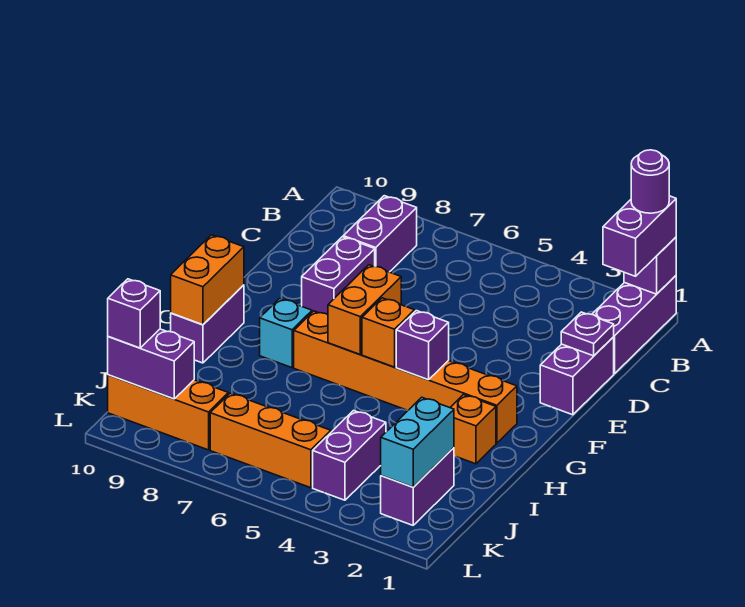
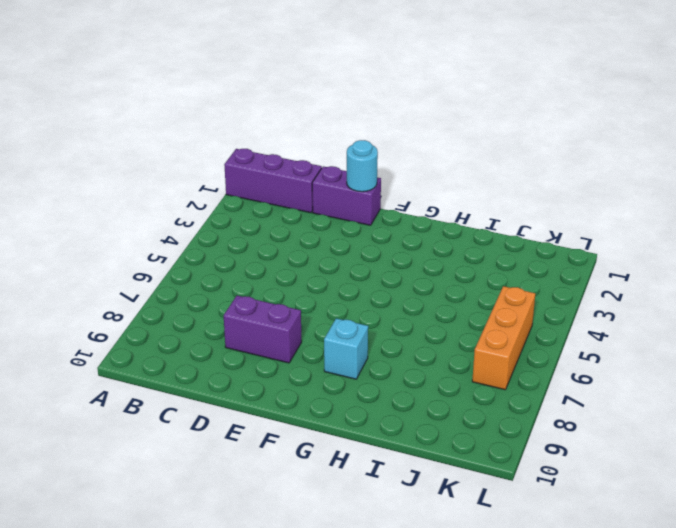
cyan 1x1 round brick [347,140,378,192] -> none
none -> purple 1x2 brick [343,196,417,272]
none -> orange 1x6 brick [294,311,517,443]
none -> purple 1x2 brick [171,285,244,363]

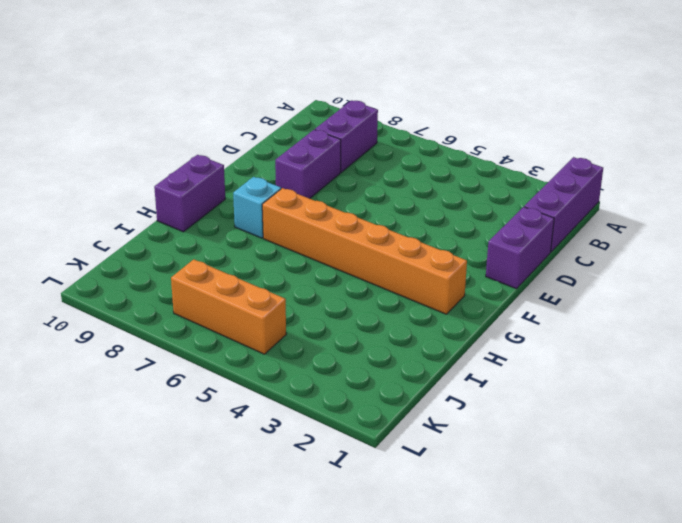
none -> orange 1x1 brick [450,395,496,464]
none -> purple 1x2 brick [381,448,454,525]
none -> purple 1x2 brick [313,411,386,500]

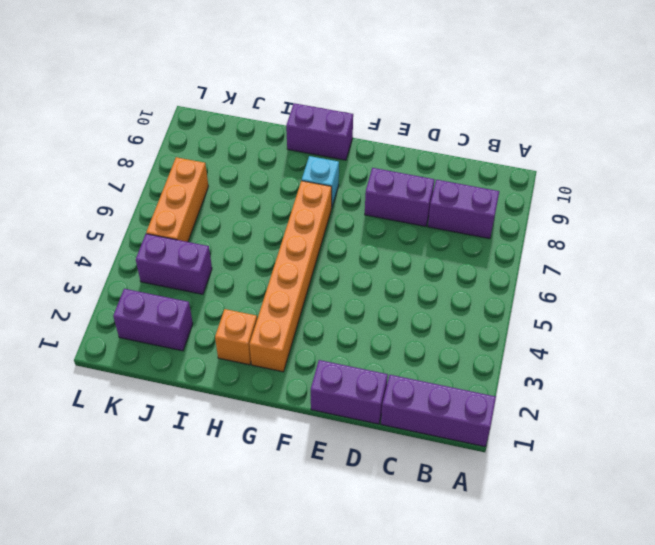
none -> orange 1x3 brick [108,375,228,450]
none -> purple 1x1 brick [624,237,676,294]
none -> purple 1x1 plate [561,312,614,356]

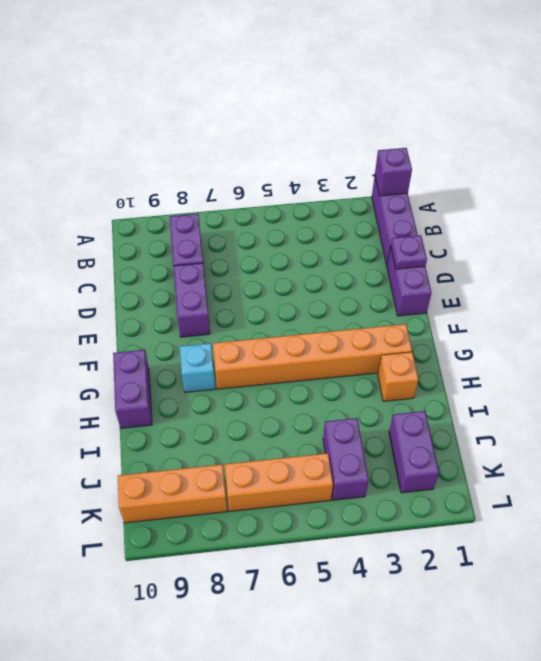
none -> orange 1x2 brick [328,265,401,354]
none -> purple 1x1 brick [396,311,449,380]
none -> orange 1x1 brick [362,298,414,367]

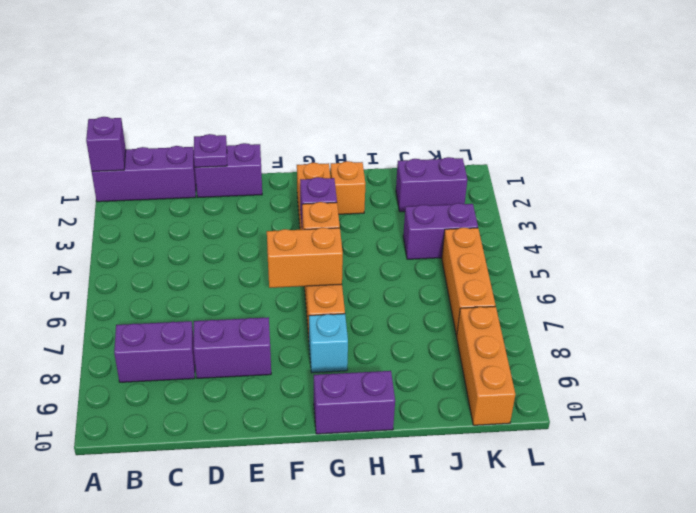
none -> orange 1x2 brick [171,235,244,325]
none -> cyan 1x2 brick [381,397,454,487]
none -> purple 1x2 brick [108,329,194,399]

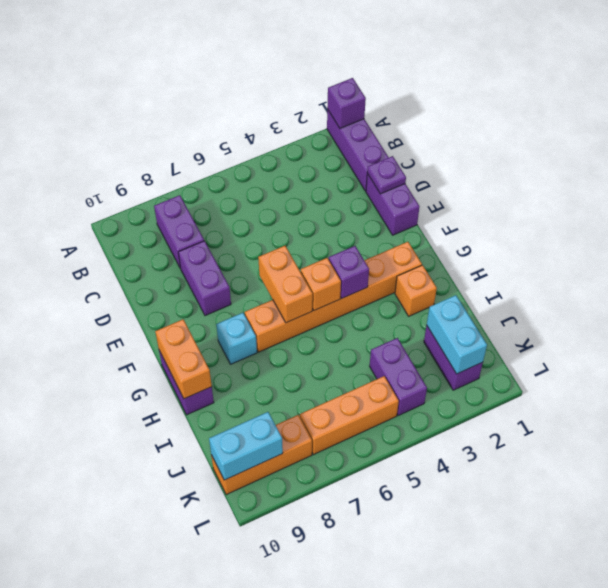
cyan 1x2 brick [209,412,283,480] -> purple 1x2 brick [108,329,194,399]
none -> purple 1x2 brick [603,196,676,276]
none -> purple 1x1 brick [108,279,160,348]
none -> purple 1x1 round brick [631,150,669,213]

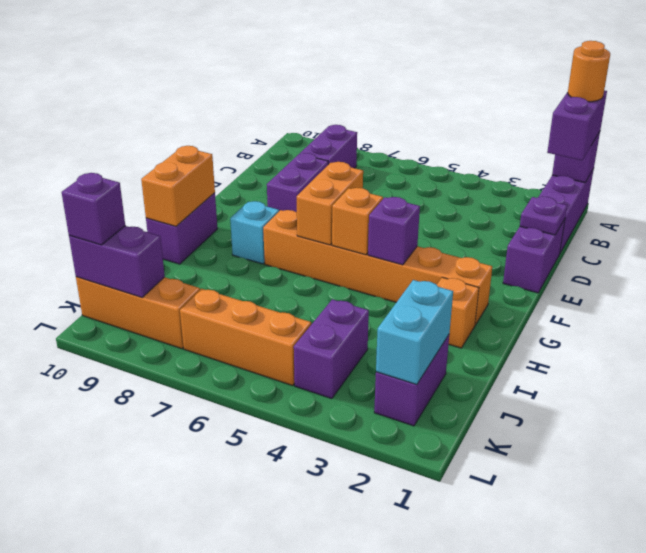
orange 1x1 round brick [568,41,610,102] -> purple 1x1 round brick [631,150,669,213]

